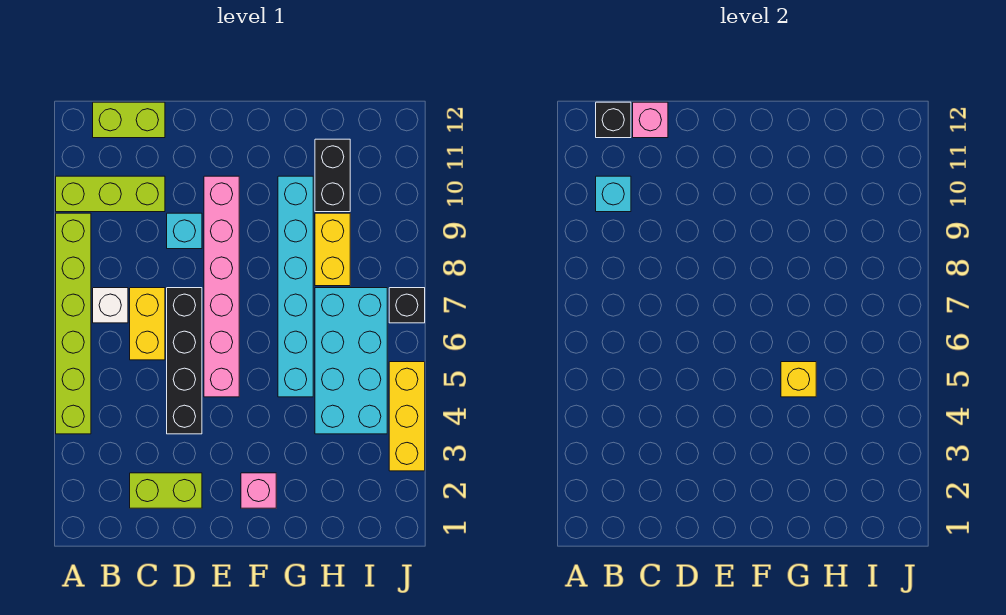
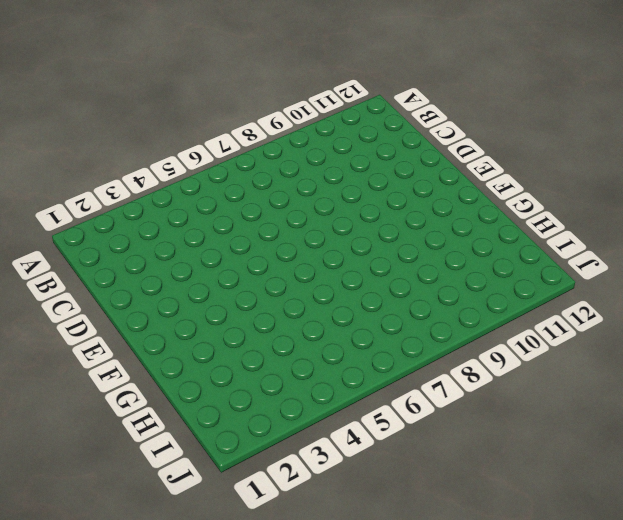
none -> lime 1x6 brick [56,213,91,434]
none -> lime 1x3 brick [56,176,165,212]
none -> white 1x1 brick [93,288,128,323]

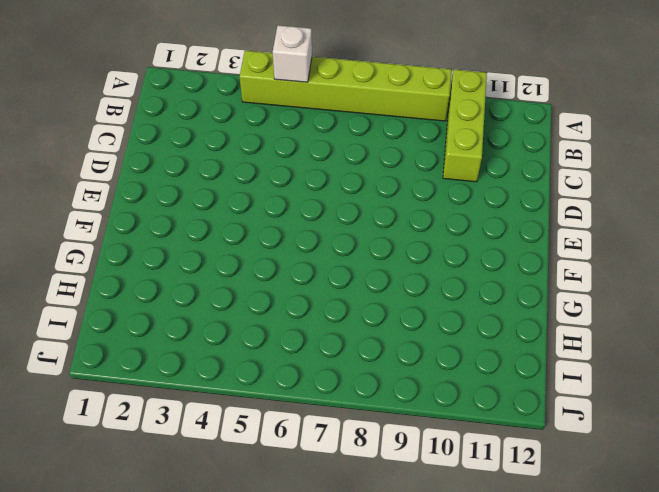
white 1x1 brick [273,25,312,82] -> white 1x1 brick moved to [93,288,128,323]
none -> lime 1x2 brick [93,102,165,138]
none -> lime 1x2 brick [130,473,202,508]
none -> yellow 1x2 brick [130,288,165,360]

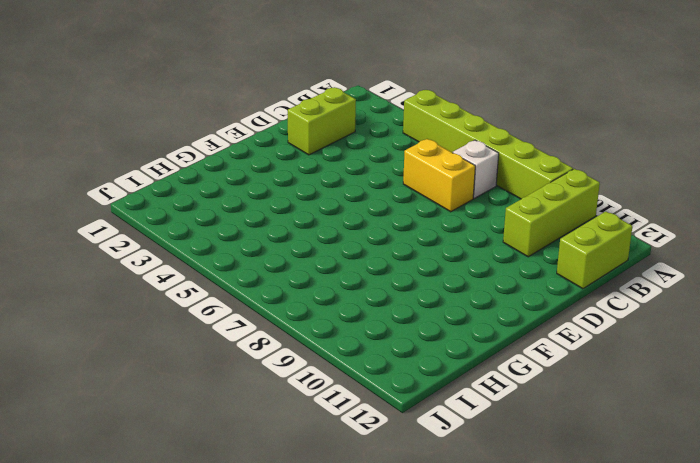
none -> black 1x4 brick [167,288,202,434]
none -> cyan 1x1 brick [167,213,202,249]
none -> pink 1x6 brick [204,176,239,397]

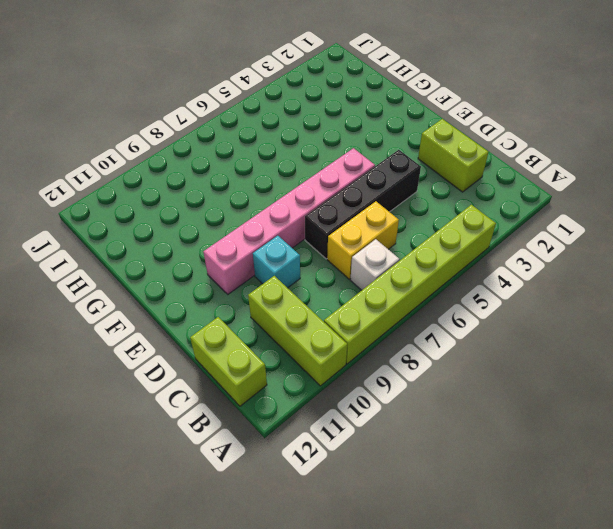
none -> pink 1x1 brick [241,473,276,508]
none -> cyan 1x6 brick [278,176,313,397]
none -> cyan 2x4 brick [315,288,387,434]

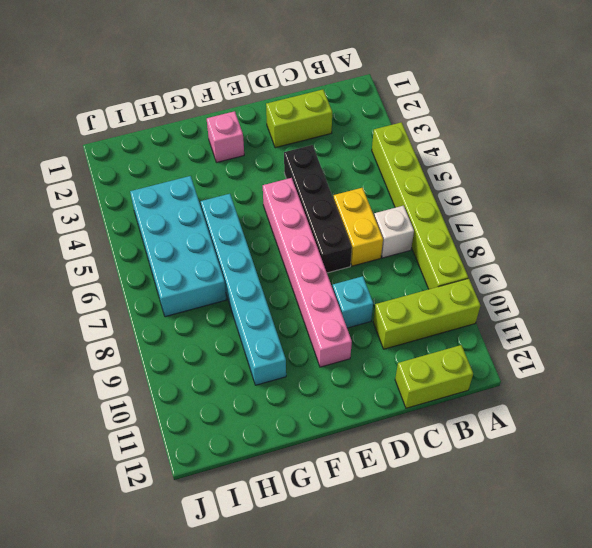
none -> yellow 1x2 brick [315,213,350,286]
none -> black 1x2 brick [315,139,350,212]
none -> yellow 1x3 brick [389,362,425,471]

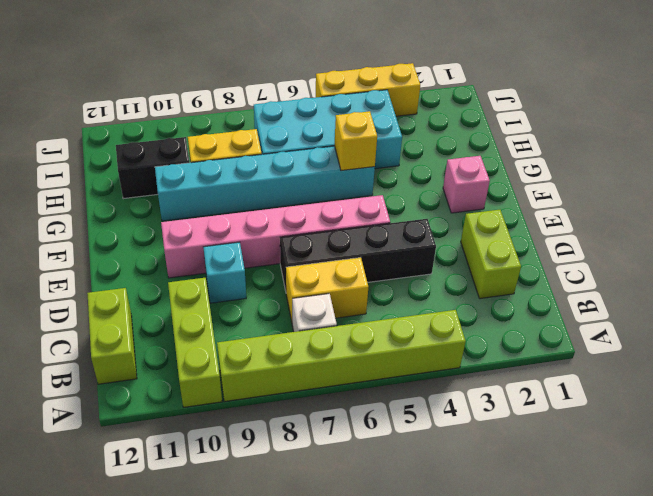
none -> black 1x1 brick [389,288,425,323]
none -> cyan 1x1 brick [596,176,631,212]
none -> black 1x1 brick [596,102,631,138]

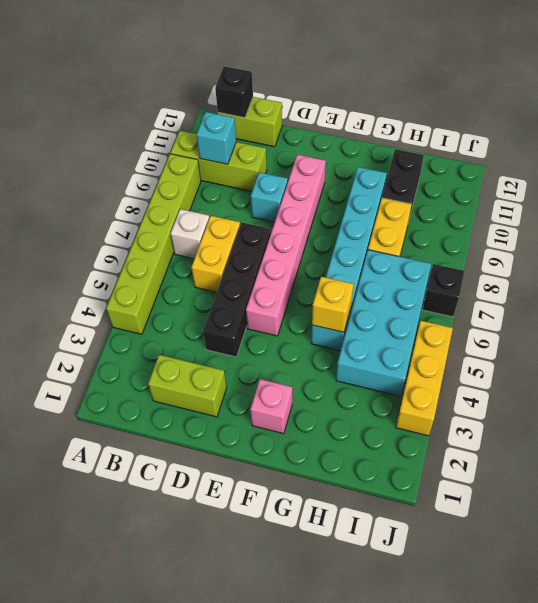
none -> pink 1x1 brick [633,102,668,138]

